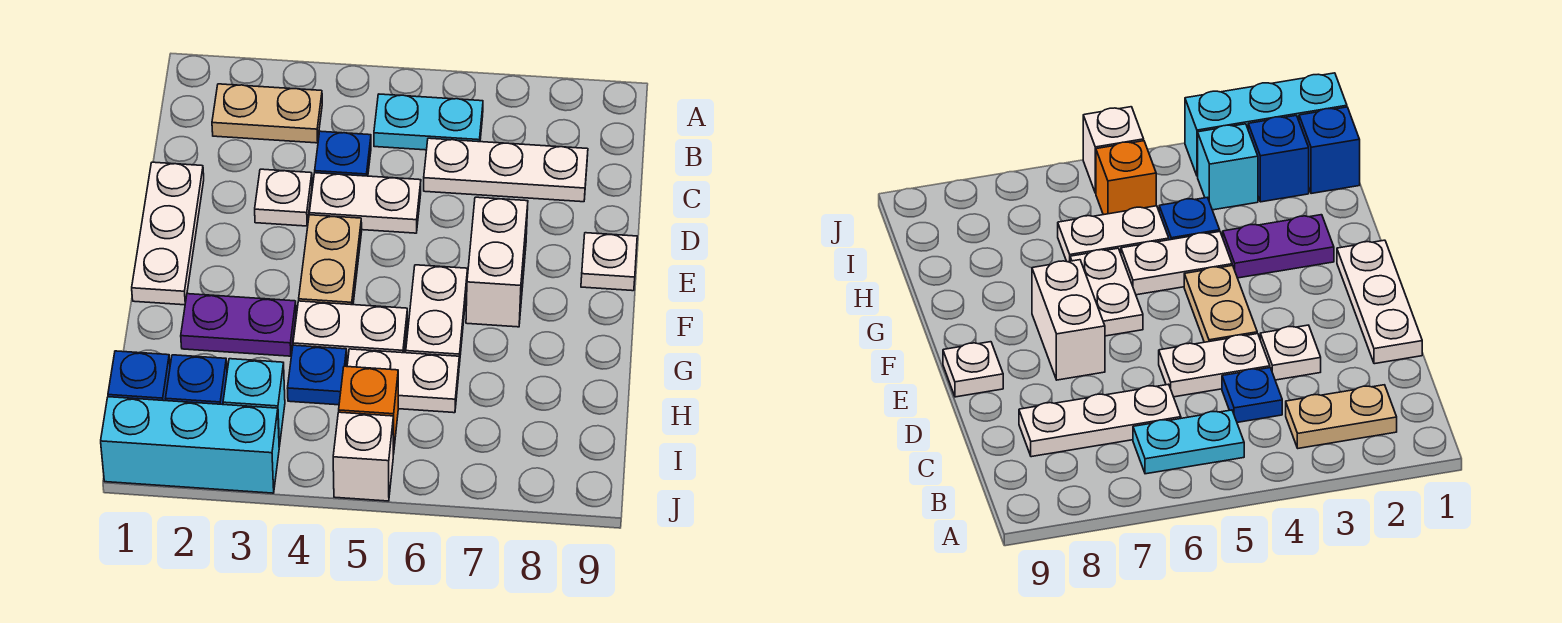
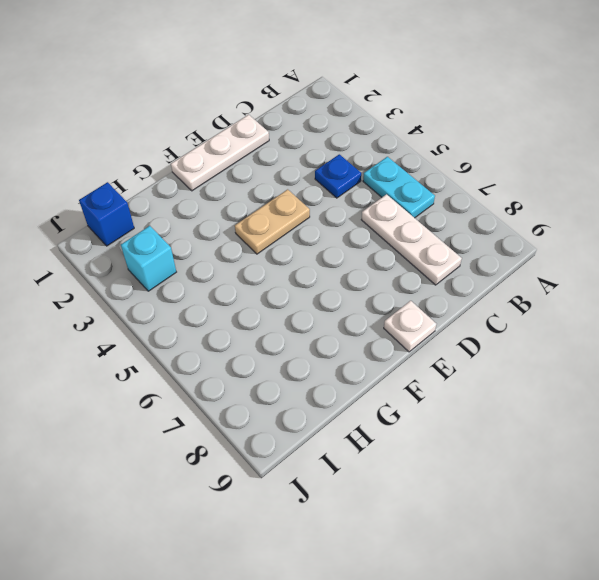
none -> tan 1x2 plate [212,84,322,143]
none -> white 1x1 plate [255,169,312,226]
none -> white 1x2 plate [309,173,421,233]

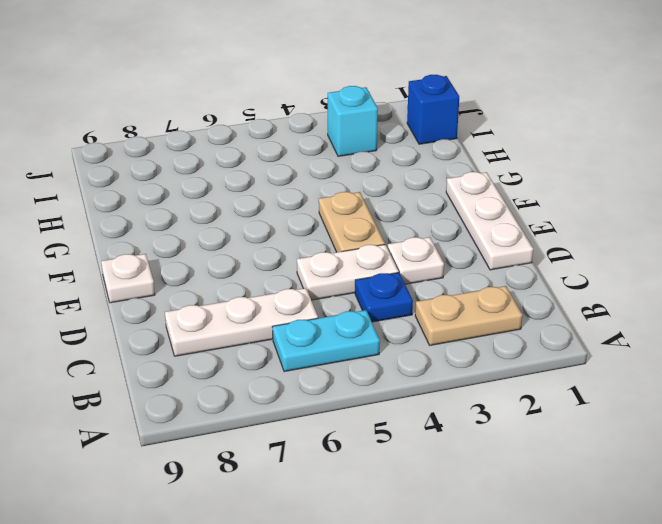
none -> white 1x2 brick [466,197,528,327]
none -> white 1x2 plate [406,265,468,365]
none -> purple 1x2 plate [181,294,296,356]

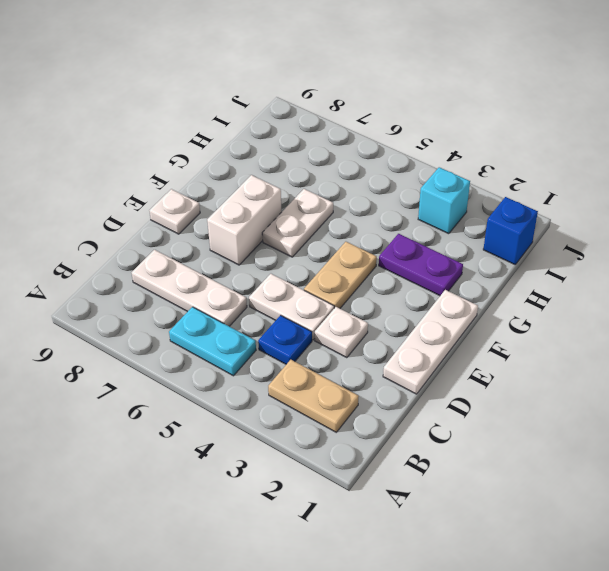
none -> white 1x2 plate [293,301,407,360]
none -> blue 1x1 plate [288,345,347,405]
none -> white 1x2 plate [347,349,459,413]

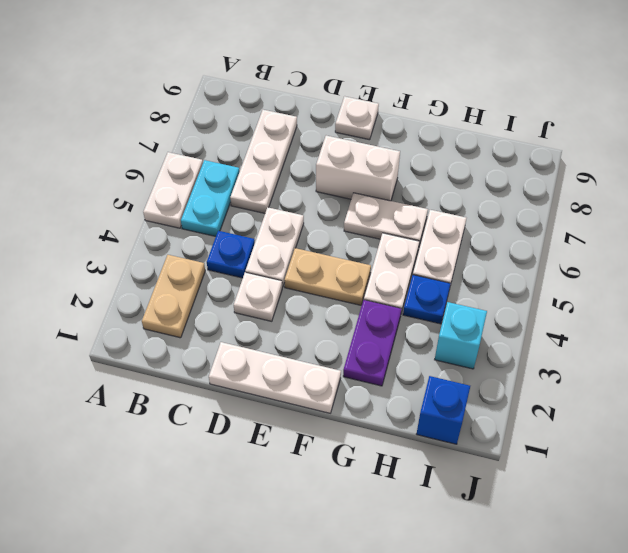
white 1x2 plate [143,152,203,228] -> none
none -> blue 1x1 brick [166,355,227,405]
none -> orange 1x1 brick [339,366,398,454]
none -> cyan 1x3 brick [101,397,279,493]

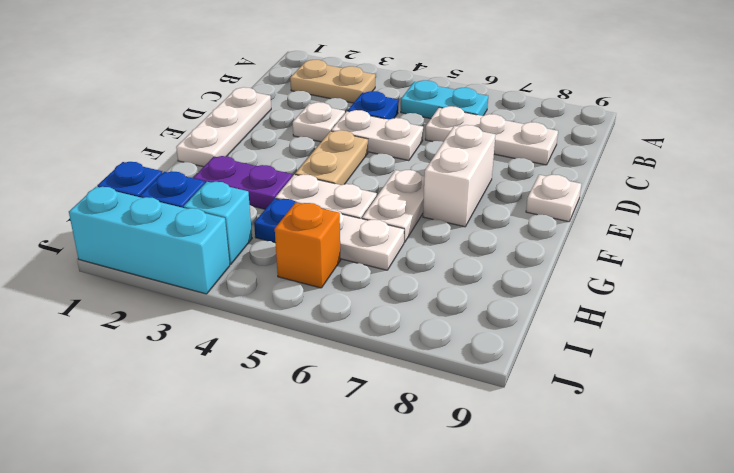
none -> white 1x1 brick [333,412,393,501]

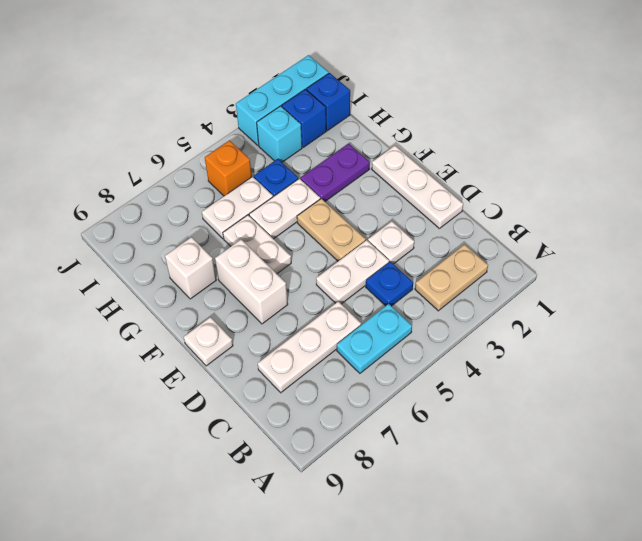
white 1x1 brick [165,237,216,299] -> white 1x1 brick moved to [333,412,393,501]

